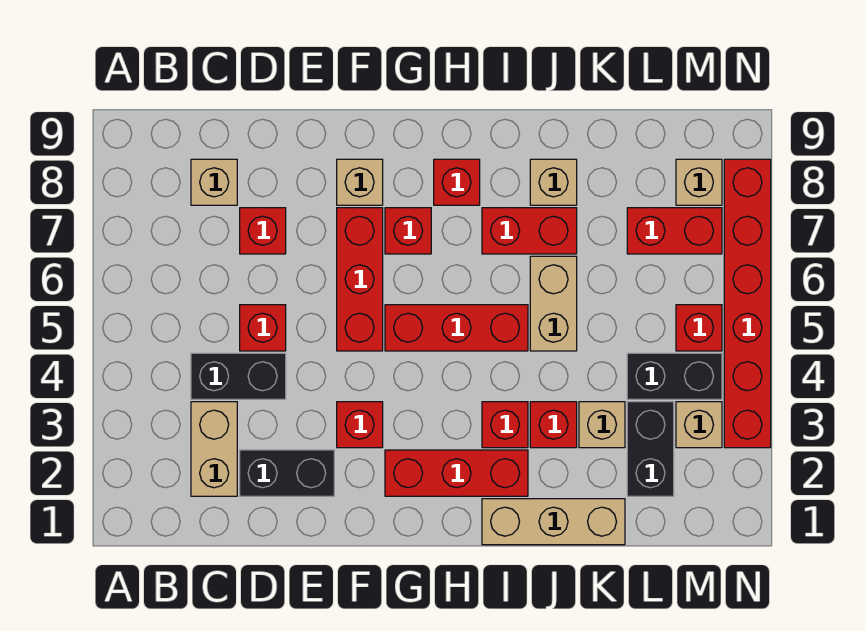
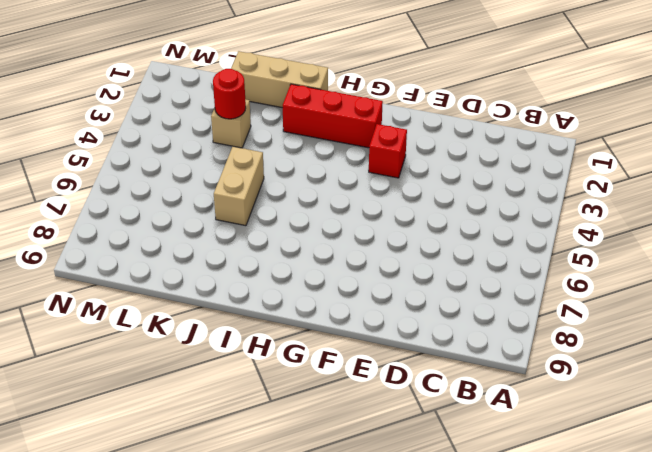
red 1x1 round brick [213,69,246,119] -> none
none -> tan 1x2 brick [191,402,237,496]
none -> black 1x2 brick [191,353,286,399]
none -> tan 1x1 brick [191,159,237,205]

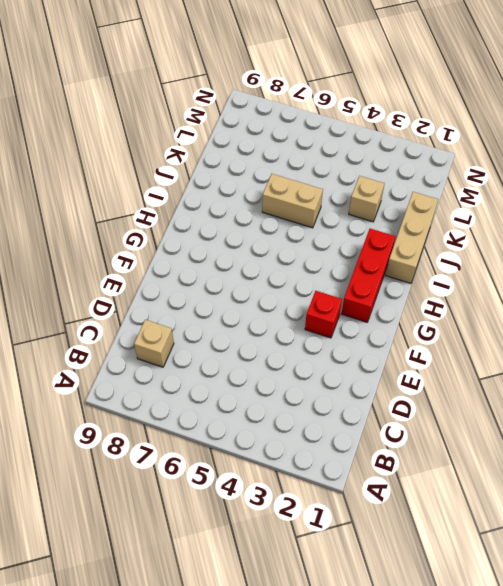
none -> tan 1x2 brick [191,402,237,496]
none -> black 1x2 brick [191,353,286,399]
none -> black 1x2 brick [240,450,334,496]

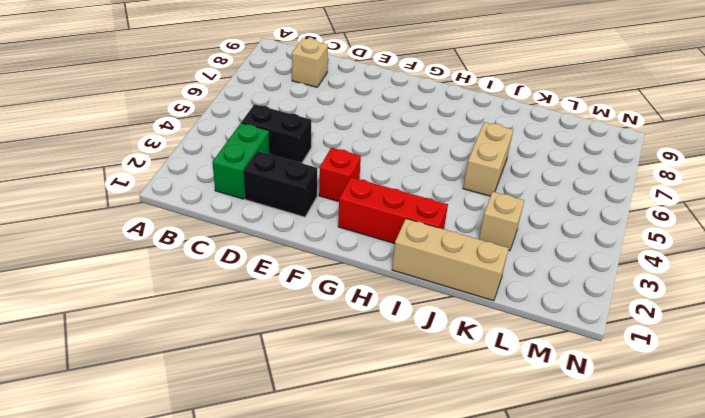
green 1x2 brick [212,123,270,199] -> tan 1x2 brick [191,402,237,496]
none -> red 1x1 brick [240,305,286,351]
none -> red 1x1 brick [240,208,286,254]
none -> red 1x3 brick [337,208,383,351]

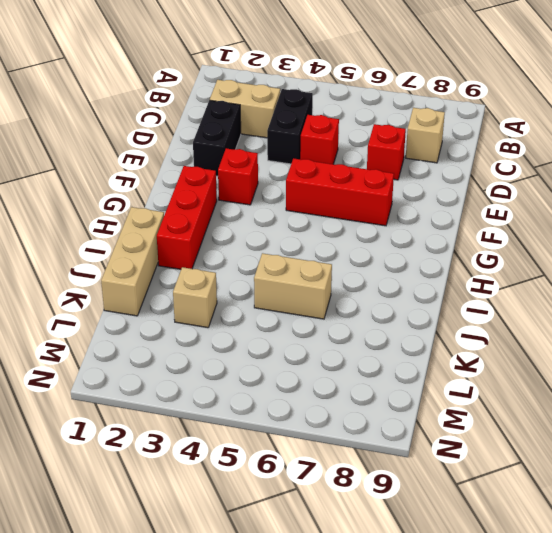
none -> tan 1x1 brick [337,159,383,205]
none -> red 1x3 brick [385,305,528,351]
none -> red 1x1 brick [385,208,431,254]

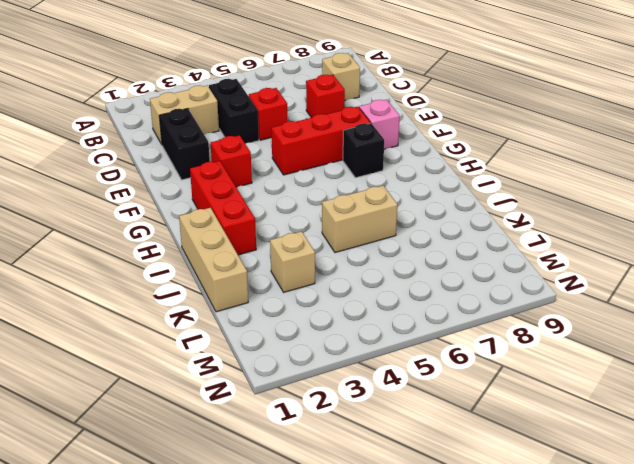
pink 1x1 brick [359,100,400,149] -> tan 1x1 brick [337,159,383,205]
black 1x1 brick [343,123,384,178] -> red 1x1 brick [385,208,431,254]
none -> red 1x3 brick [385,305,528,351]
none -> red 1x1 brick [434,159,480,205]
none -> red 1x1 brick [482,402,528,448]

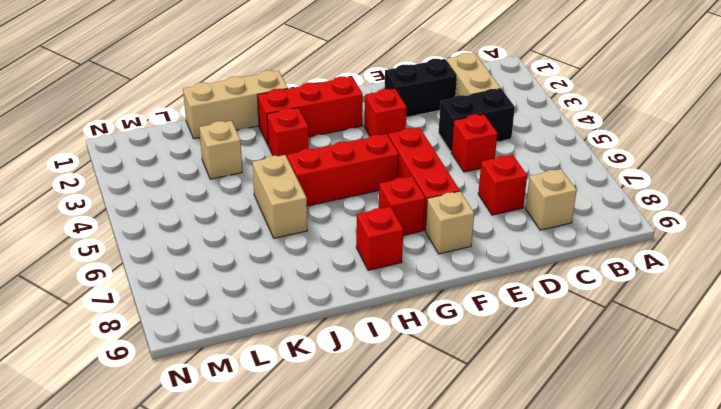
none -> red 1x2 brick [482,208,577,254]
none -> red 1x1 brick [530,402,577,448]
none -> tan 1x1 brick [530,159,577,205]

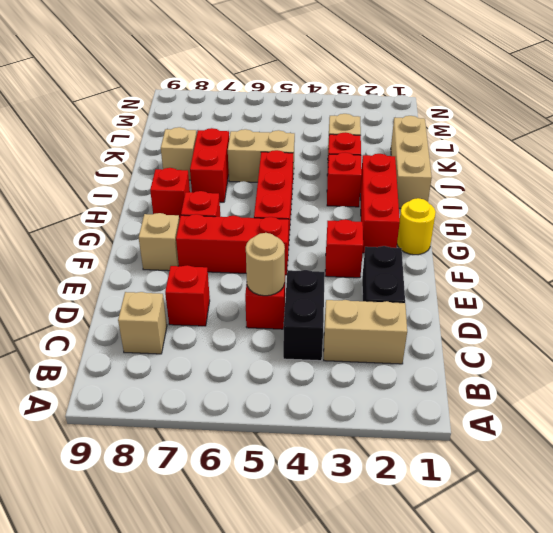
tan 1x1 round brick [246,233,285,296] -> none
yellow 1x1 round brick [397,198,436,255] -> none
none -> black 1x2 brick [627,402,674,496]
none -> black 1x2 brick [627,353,722,399]
none -> red 1x2 brick [627,208,722,254]

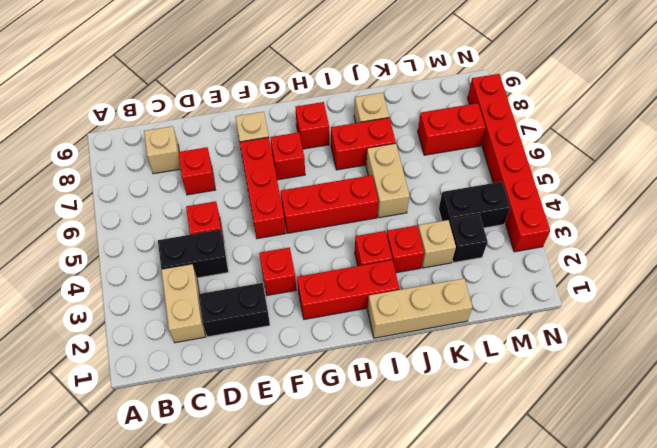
black 1x1 brick [449,215,488,263] -> black 1x2 brick [627,402,674,496]
none -> tan 1x1 brick [676,402,722,448]
none -> red 1x1 brick [676,305,722,351]
none -> tan 1x1 brick [676,159,722,205]

